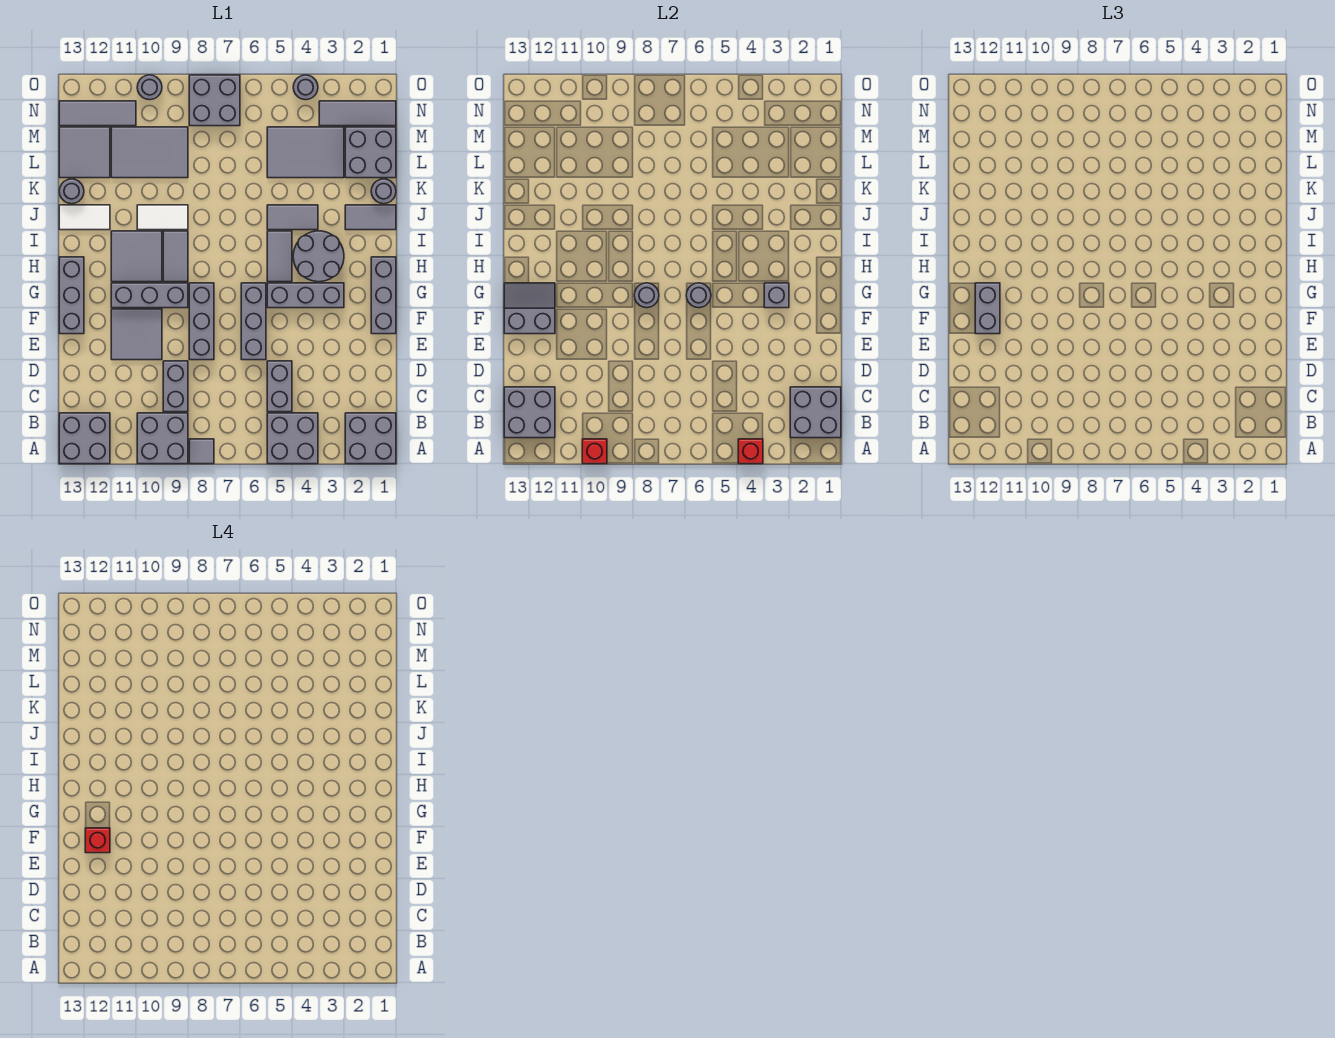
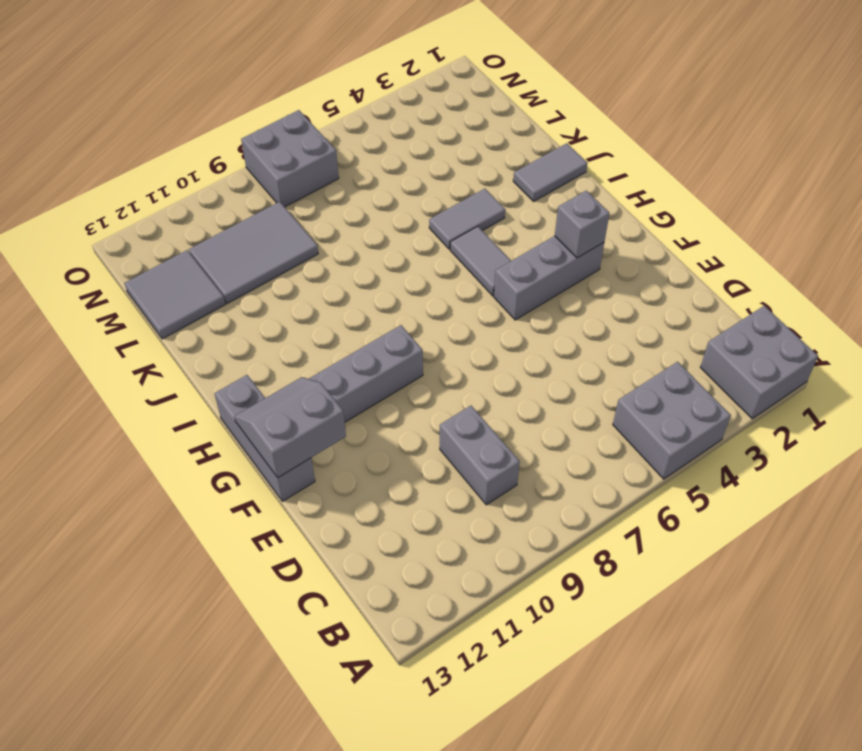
none -> grey 1x1 tile [189,439,214,464]
none -> grey 2x2 brick [137,413,188,464]
none -> grey 2x2 brick [59,413,110,464]
none -> grey 1x2 brick [267,361,292,412]

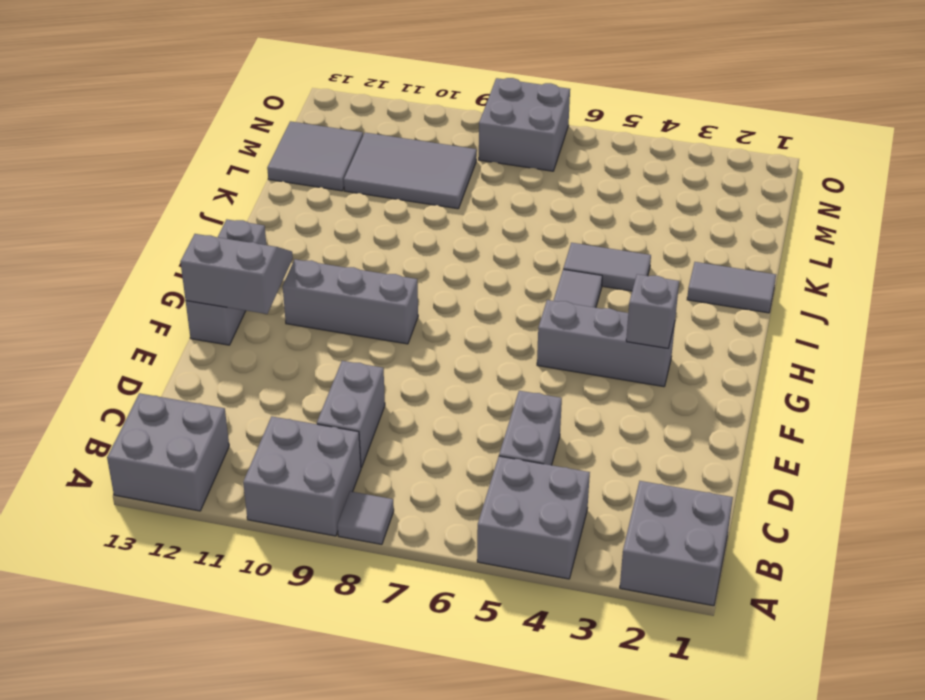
none -> grey 1x3 brick [241,283,266,360]
none -> grey 1x3 brick [189,283,214,360]
none -> grey 2x2 tile [111,309,162,360]
none -> grey 1x3 brick [371,257,396,334]

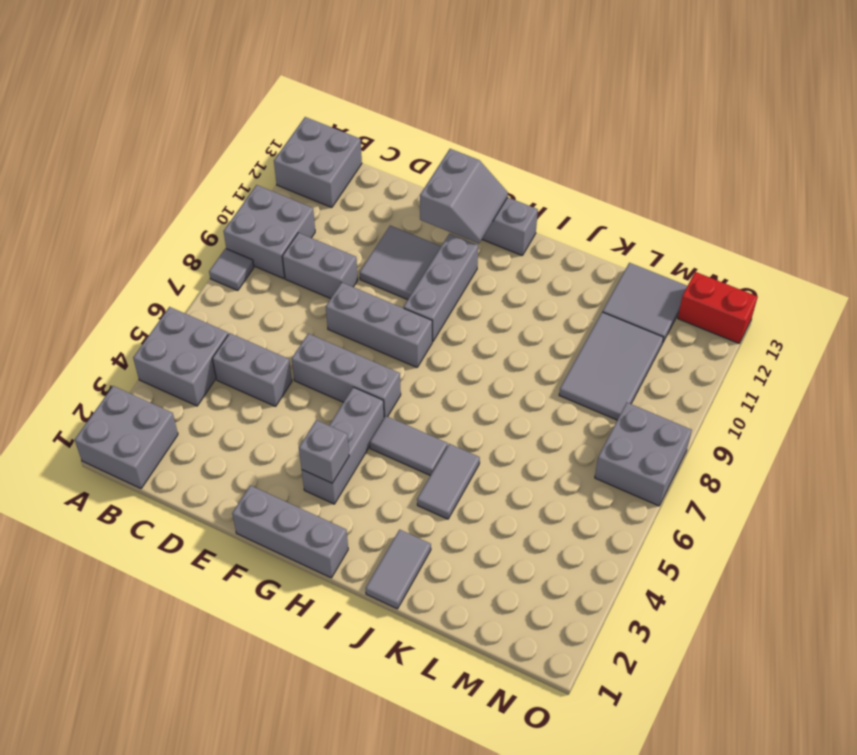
red 1x2 brick [678,272,758,343] -> grey 1x3 tile [59,101,136,126]
none -> grey 2x2 round brick [293,231,344,282]
none -> grey 1x2 tile [163,231,188,282]
none -> grey 2x2 tile [111,231,162,282]
none -> white 1x2 tile [137,205,188,230]

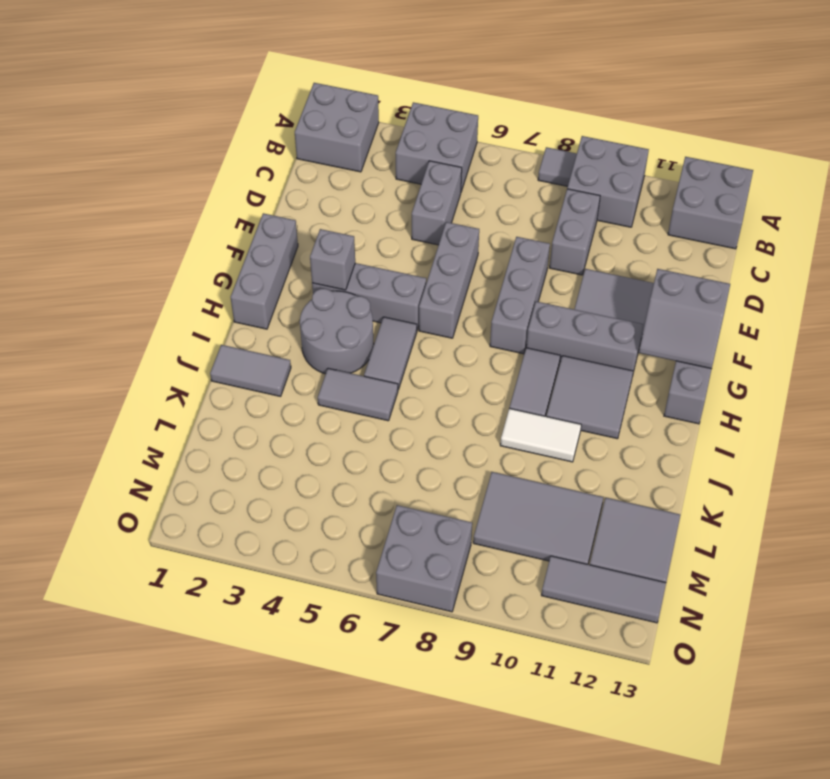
none -> white 1x2 tile [59,205,110,230]
none -> grey 1x1 round brick [371,179,396,204]
none -> grey 1x1 round brick [59,179,84,204]
none -> grey 2x2 brick [345,127,396,178]

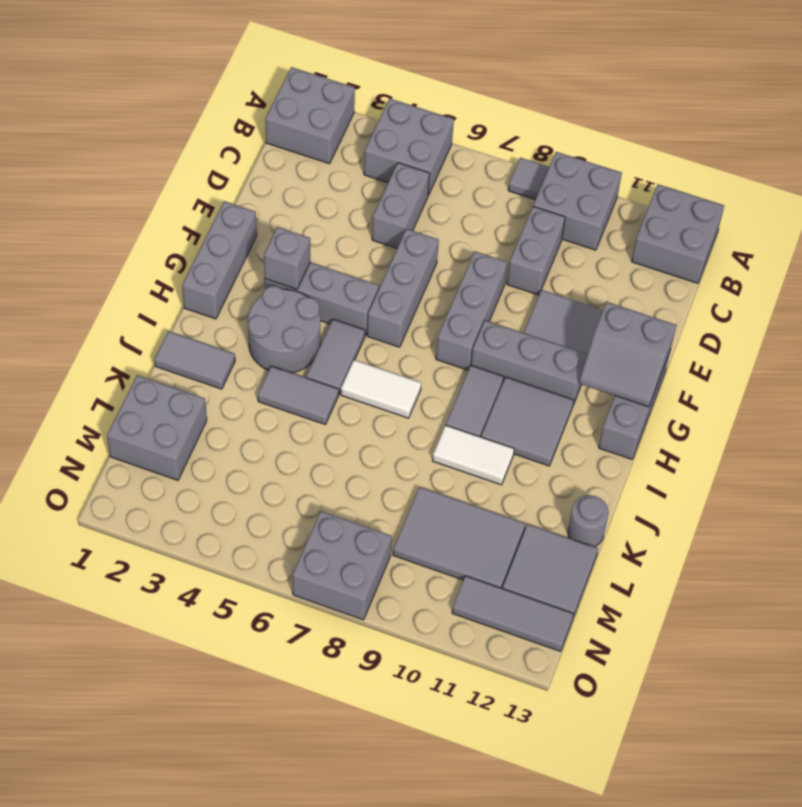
white 1x2 tile [341,360,421,418] -> white 1x2 tile moved to [59,205,110,230]
none -> grey 1x1 round brick [371,179,396,204]
none -> grey 2x3 tile [267,127,344,178]
none -> grey 1x3 tile [319,101,396,126]
none -> grey 1x1 round brick [293,75,318,100]

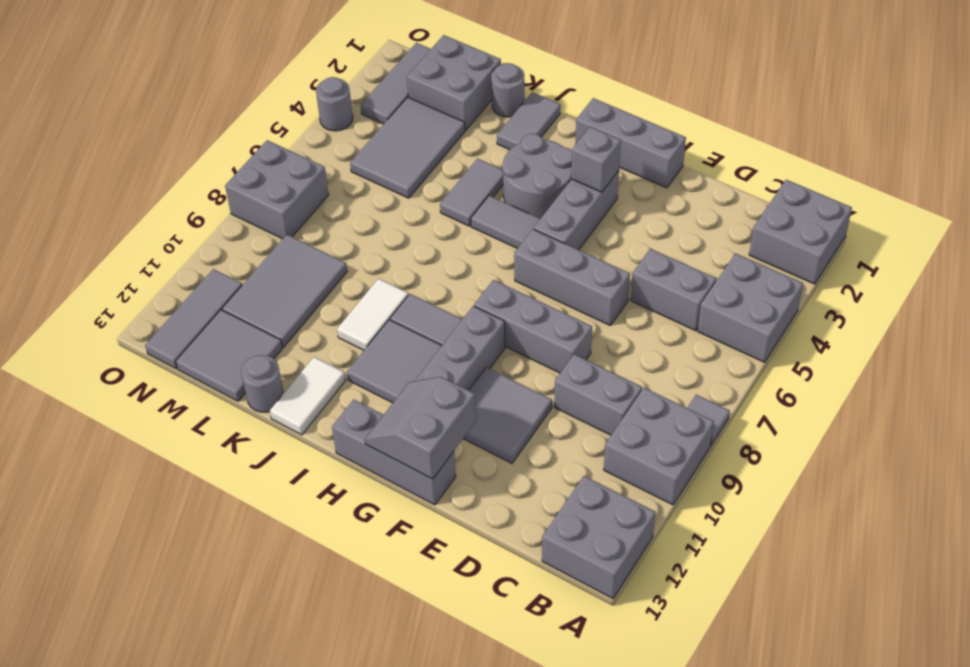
none -> grey 1x1 round brick [137,75,162,100]
none -> red 1x1 brick [738,439,763,464]
none -> red 1x1 brick [582,439,607,464]
none -> grey 2x2 brick [790,387,841,438]

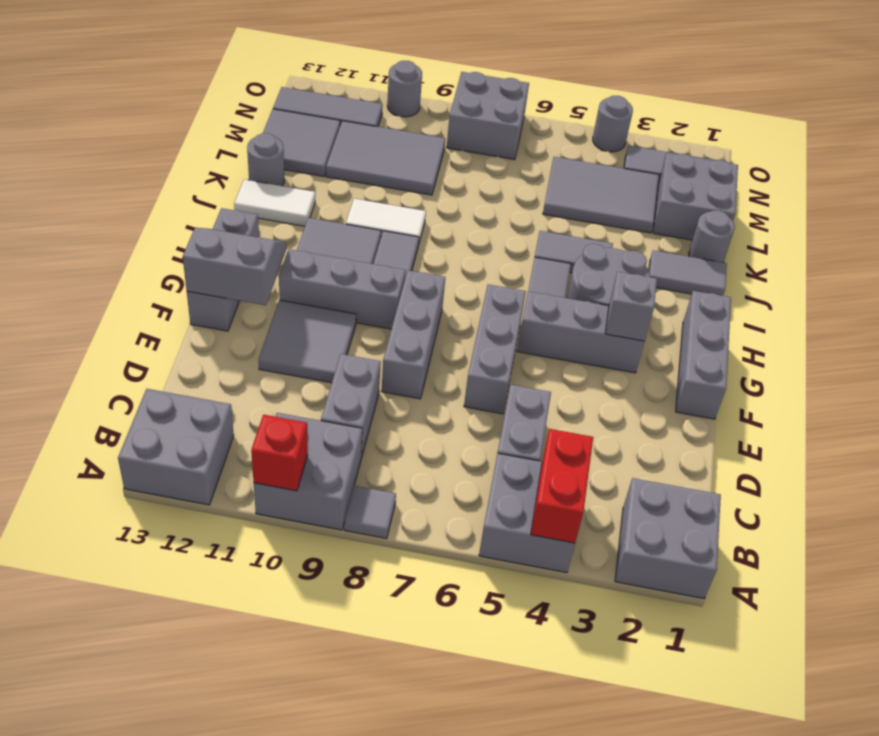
red 1x2 brick [531,429,593,543] -> red 1x1 brick [738,439,763,464]
none -> grey 2x2 brick [790,387,841,438]
none -> grey 2x2 brick [504,387,555,438]
none -> grey 1x1 round brick [686,283,711,308]
none -> grey 1x1 round brick [634,283,659,308]

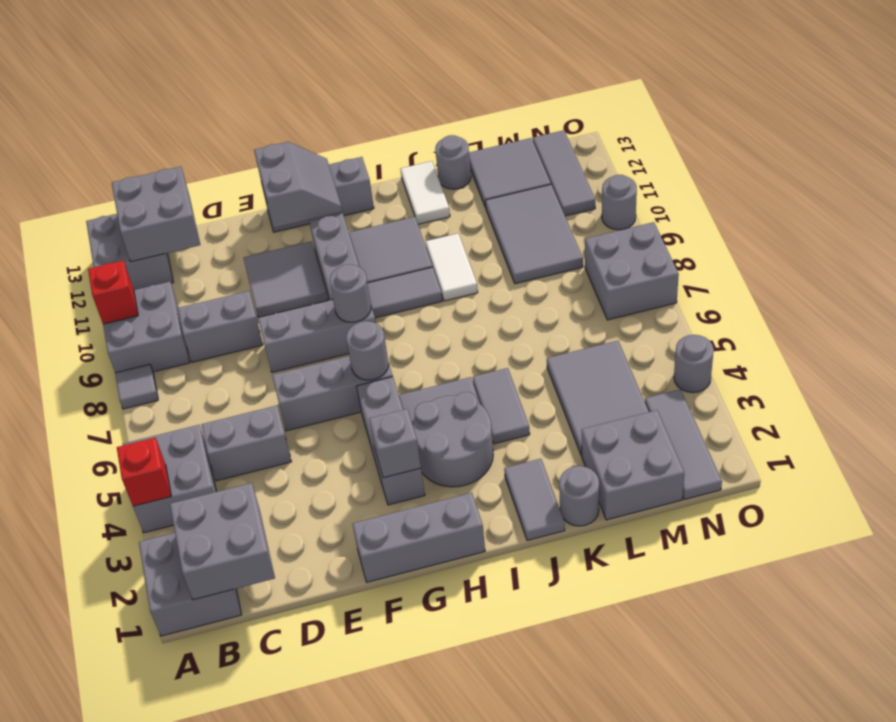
none -> grey 1x2 brick [975,283,1000,334]
none -> red 1x1 brick [85,828,110,853]

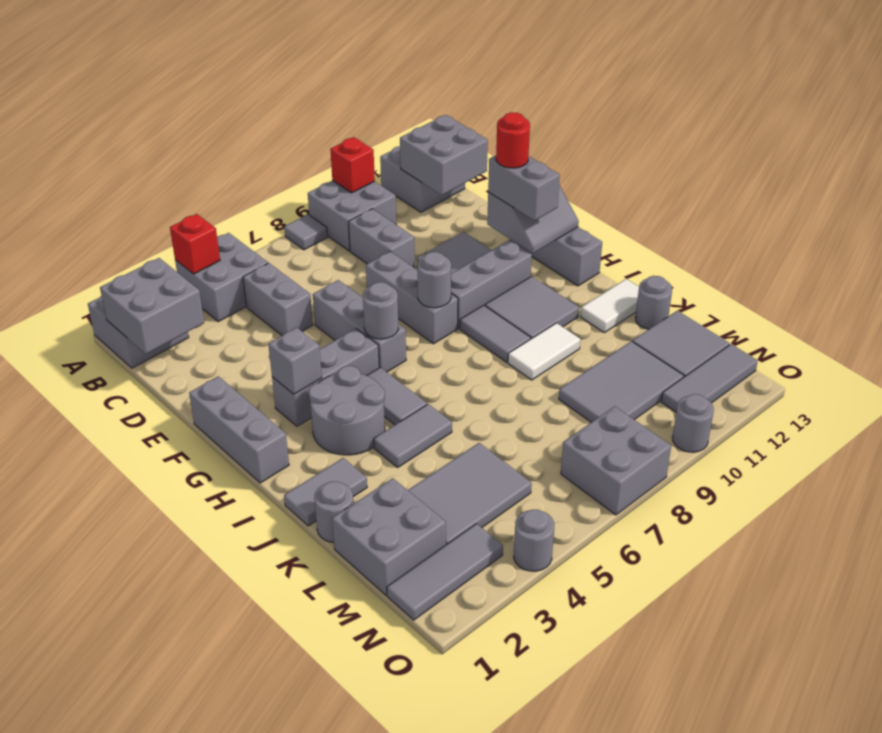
red 1x1 round brick [496,112,530,168] -> red 1x1 brick [85,828,110,853]

